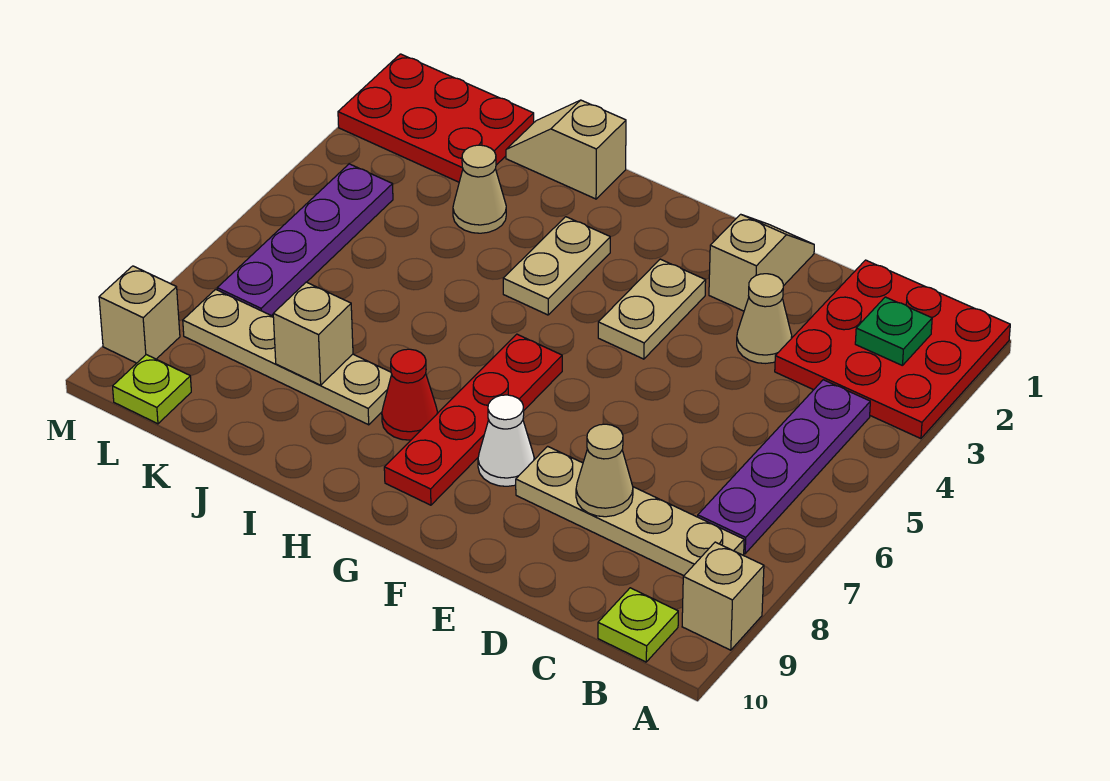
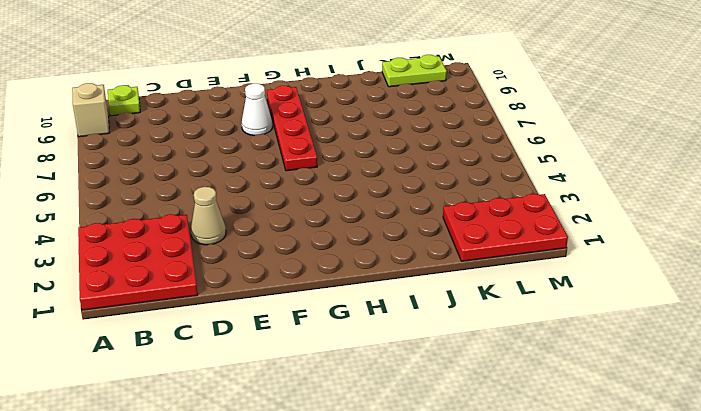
lime 1x2 plate [382,55,447,87] -> lime 1x1 plate [113,355,191,424]
none -> purple 1x4 plate [698,380,870,554]
none -> tan 1x4 plate [516,446,744,576]
none -> tan 1x2 slope [709,214,814,311]

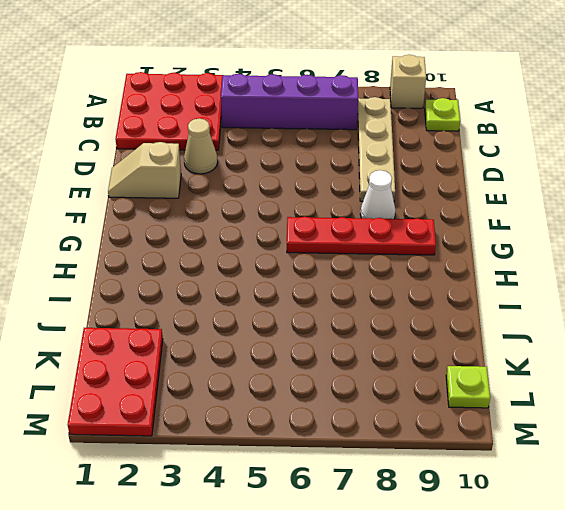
purple 1x4 brick [221,74,358,130] -> purple 1x4 plate [698,380,870,554]
none -> tan 1x2 plate [598,259,706,359]
none -> tan 1x2 plate [503,217,610,315]
none -> red 1x1 cone [382,349,438,440]

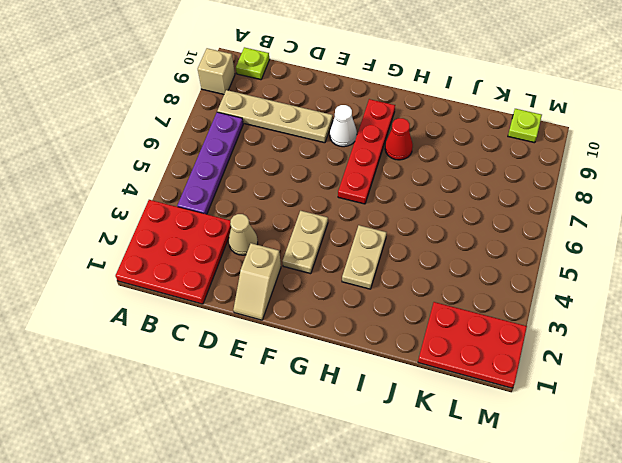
none -> tan 1x2 slope [506,100,626,199]
none -> tan 1x4 plate [183,289,392,425]
none -> tan 1x1 cone [453,145,506,233]

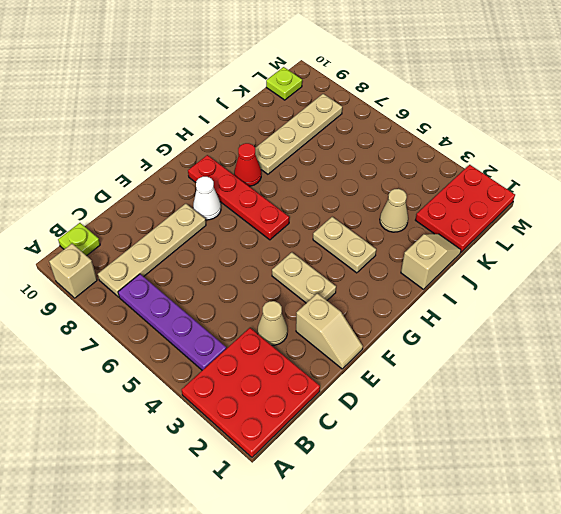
none -> purple 1x4 plate [217,164,393,316]
none -> tan 1x1 brick [99,266,180,363]
none -> green 1x1 plate [855,297,932,365]

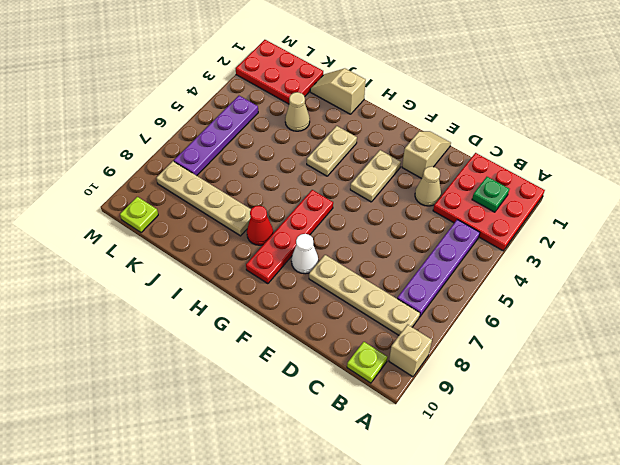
none -> tan 1x1 brick [99,266,180,363]
none -> tan 1x1 cone [576,424,633,517]
none -> tan 1x1 brick [273,282,353,385]

